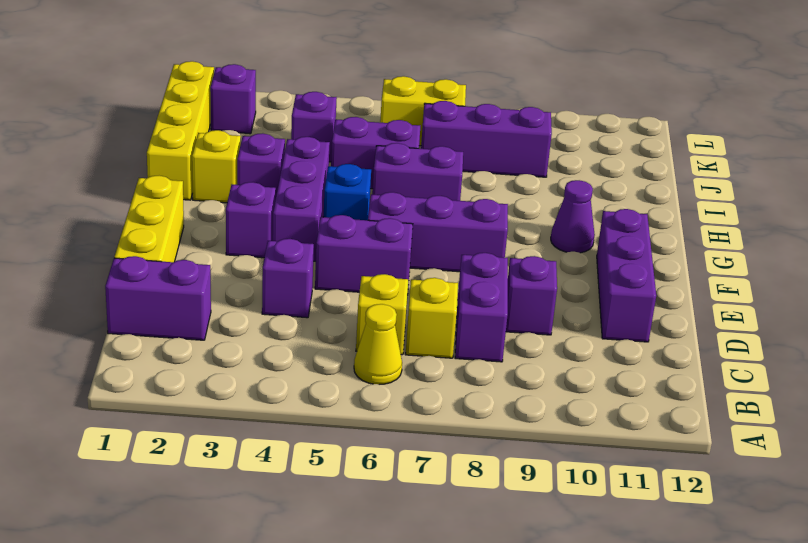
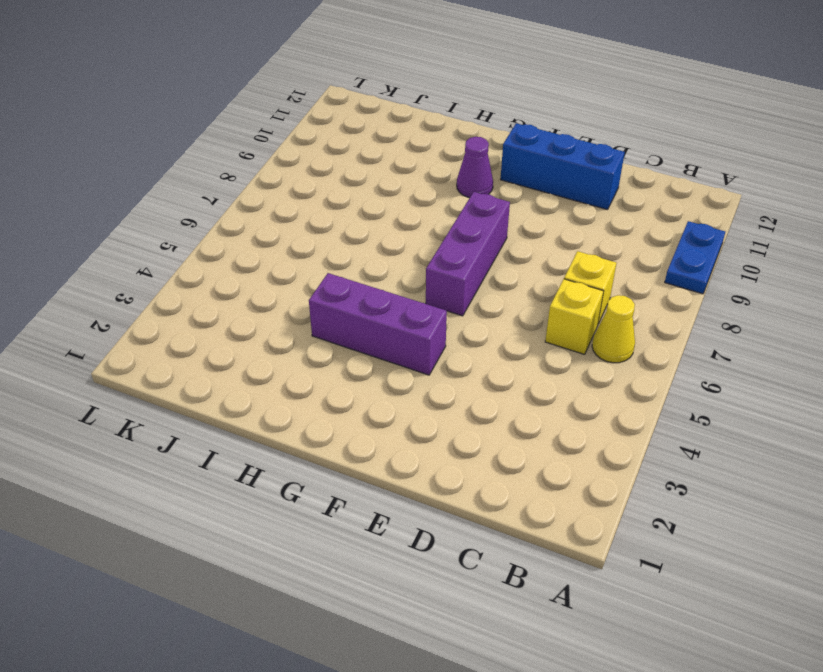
blue 1x2 plate [665,221,725,294] -> none
blue 1x3 brick [500,123,625,210] -> purple 1x3 brick [597,209,656,342]
none -> purple 1x2 brick [105,256,211,340]
none -> purple 1x2 brick [455,253,508,362]
none -> yellow 1x3 brick [114,176,184,262]

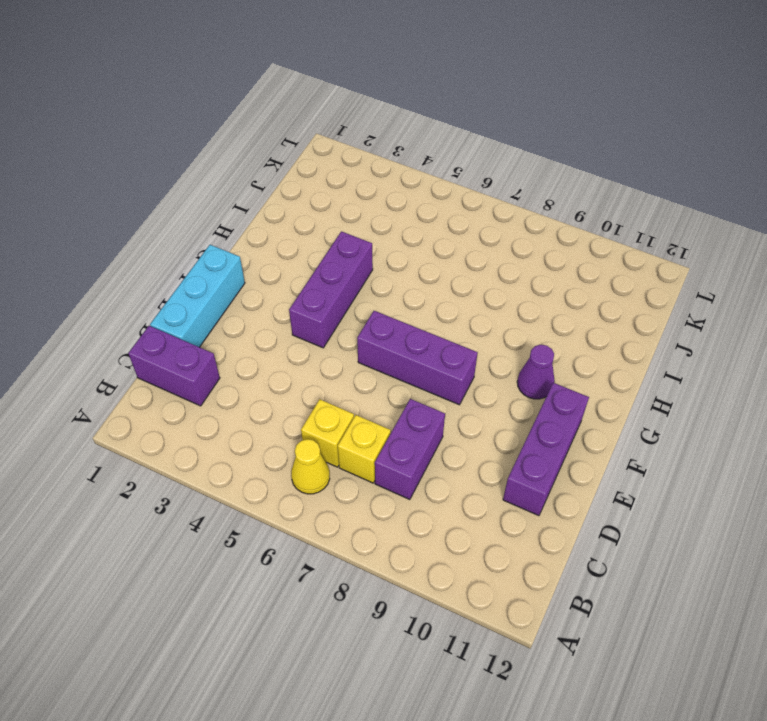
cyan 1x3 brick [150,245,245,347] -> yellow 1x3 brick [114,176,184,262]
none -> purple 1x1 brick [262,239,314,318]
none -> purple 1x1 brick [506,256,557,335]
none -> purple 1x2 brick [315,215,413,295]

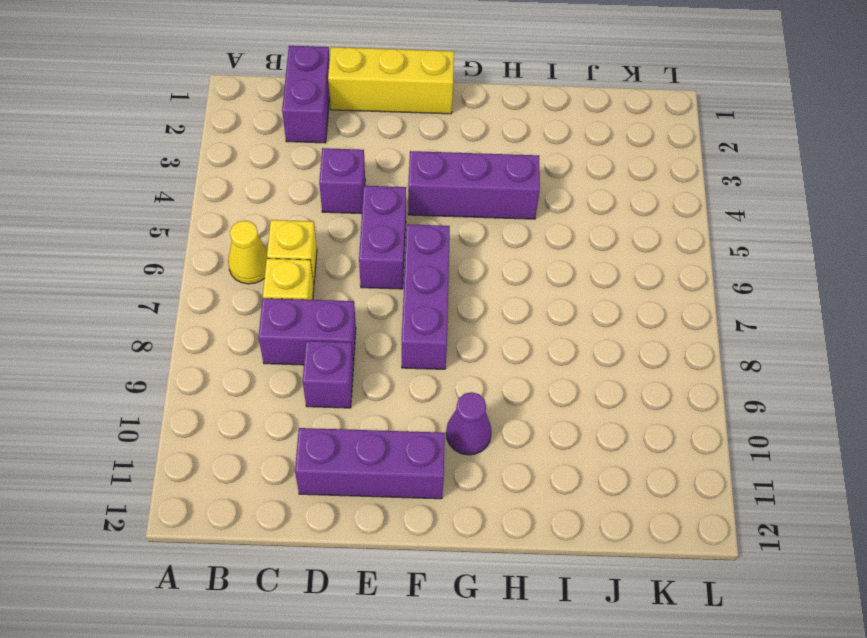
none -> purple 1x1 brick [226,182,276,258]
none -> blue 1x1 brick [324,164,371,220]
none -> yellow 1x4 brick [147,61,214,200]

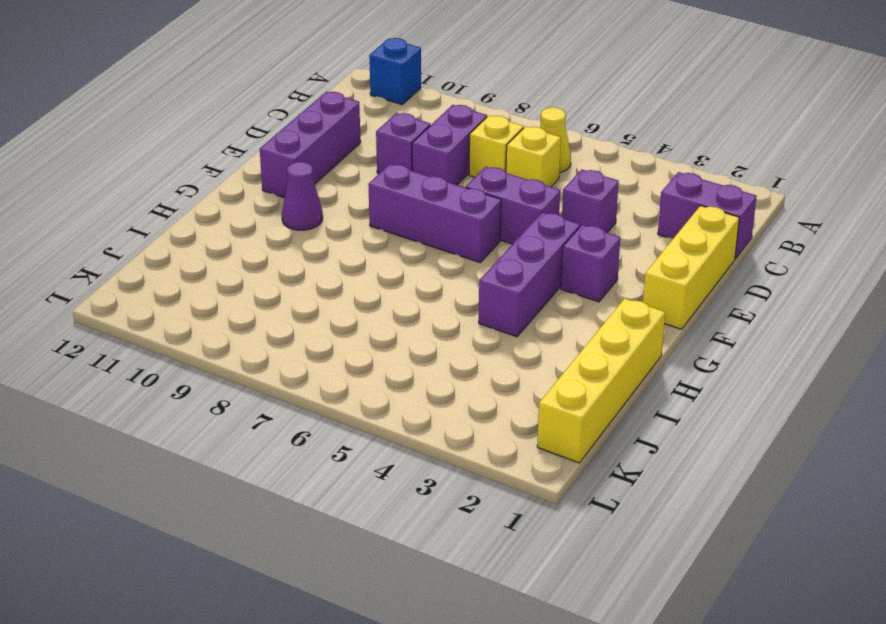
blue 1x1 brick [369,38,421,104] -> blue 1x1 brick moved to [324,164,371,220]
none -> yellow 1x1 brick [192,130,241,203]
none -> purple 1x1 brick [237,133,285,200]
none -> purple 1x2 brick [372,143,463,201]

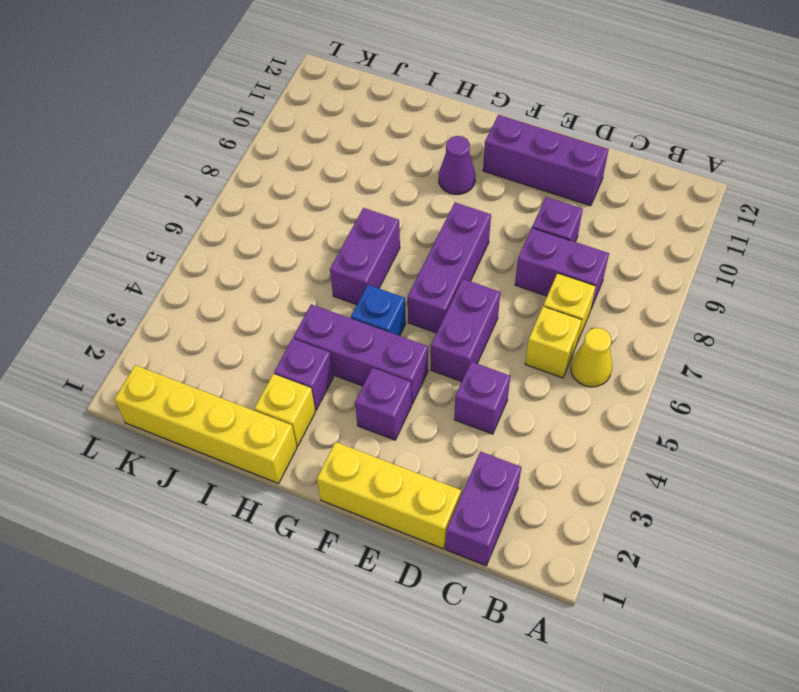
none -> purple 1x2 brick [331,117,420,189]
none -> purple 1x1 brick [291,92,337,162]
none -> purple 1x3 brick [421,101,552,177]

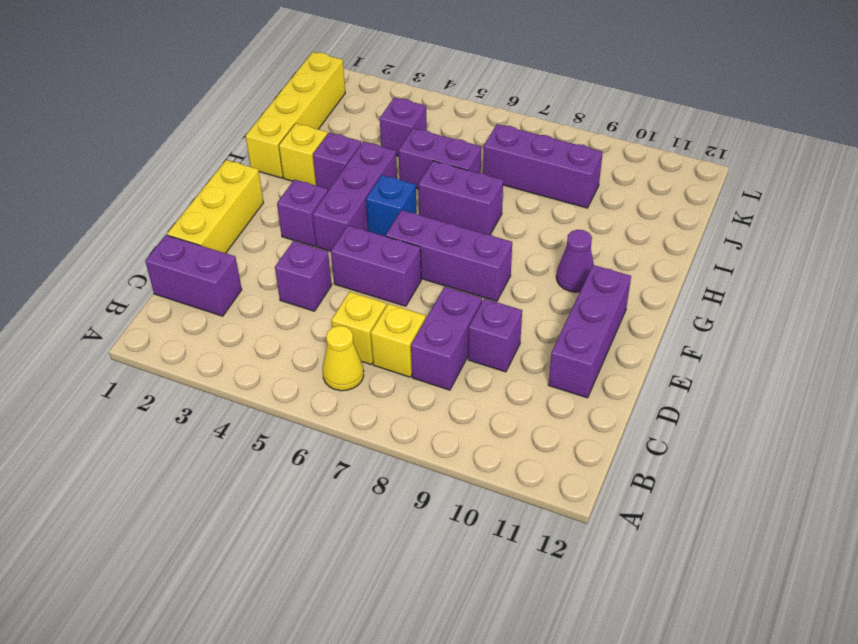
none -> purple 1x1 brick [210,64,256,134]
none -> yellow 1x2 brick [380,76,466,146]

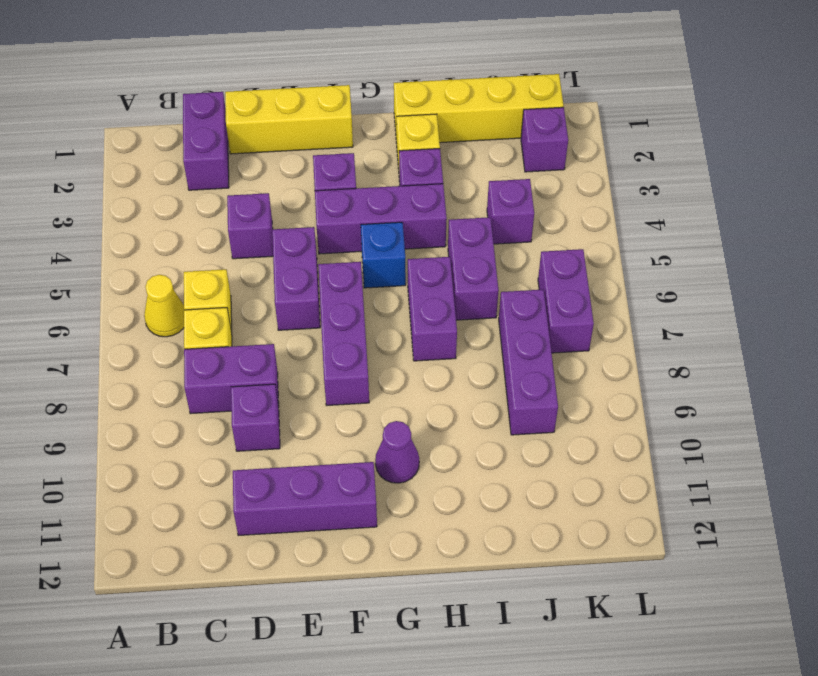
purple 1x2 brick [538,249,594,353] -> yellow 1x2 brick [380,76,466,146]

